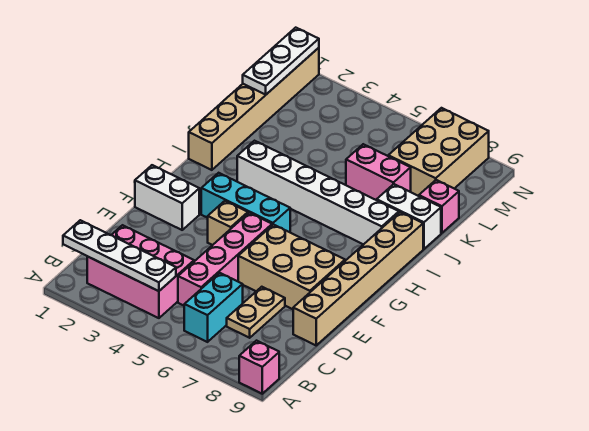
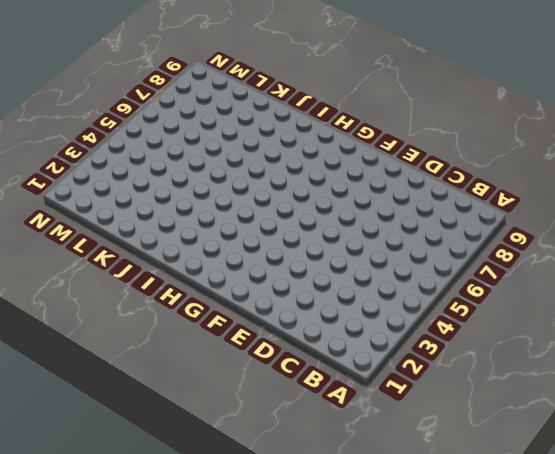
none -> pink 1x1 brick [239,341,279,394]
none -> pink 2x3 brick [87,225,194,318]
none -> cyan 1x2 brick [184,273,243,342]

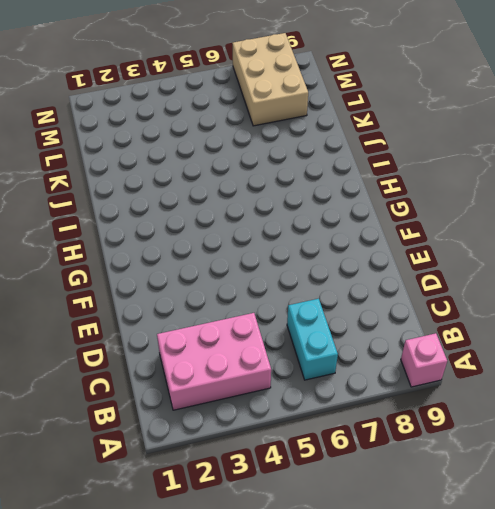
none -> pink 1x4 brick [178,213,272,306]
none -> tan 1x2 plate [227,287,285,338]
none -> tan 1x6 brick [293,212,423,345]

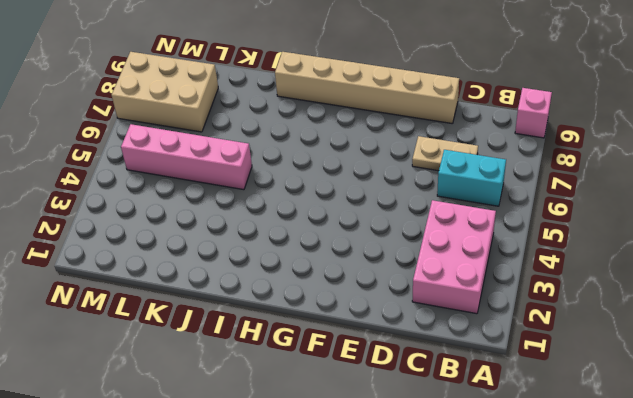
pink 1x4 brick [121,124,252,190] -> pink 1x4 brick moved to [178,213,272,306]
none -> tan 2x3 brick [238,225,345,309]
none -> white 1x2 brick [135,165,199,230]
none -> tan 1x1 brick [208,201,248,245]

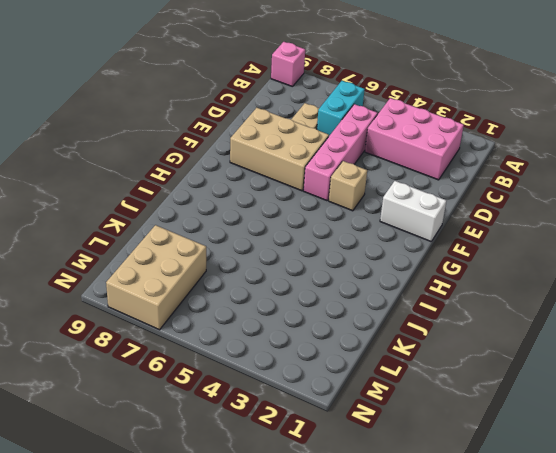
none -> tan 1x6 brick [293,212,423,345]
none -> cyan 1x3 brick [201,173,290,232]
none -> tan 1x6 brick [189,48,319,170]

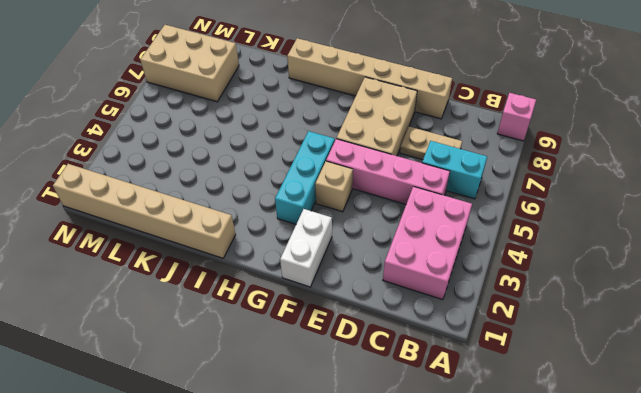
none -> white 1x6 brick [237,141,399,245]
none -> white 1x2 brick [377,184,441,249]
none -> pink 1x2 brick [346,144,411,200]

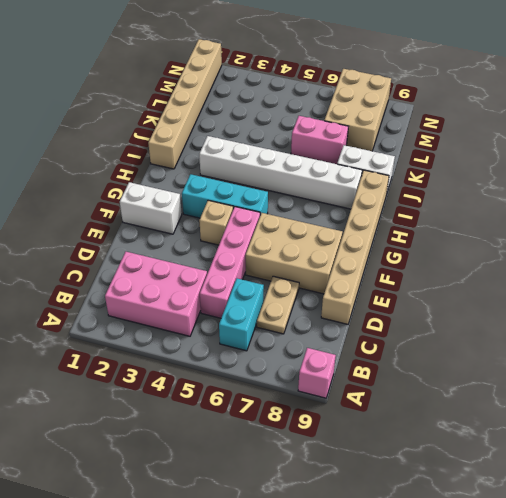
none -> pink 1x1 brick [419,180,459,233]
none -> white 1x4 plate [63,220,176,291]
none -> white 1x3 plate [243,28,319,95]

